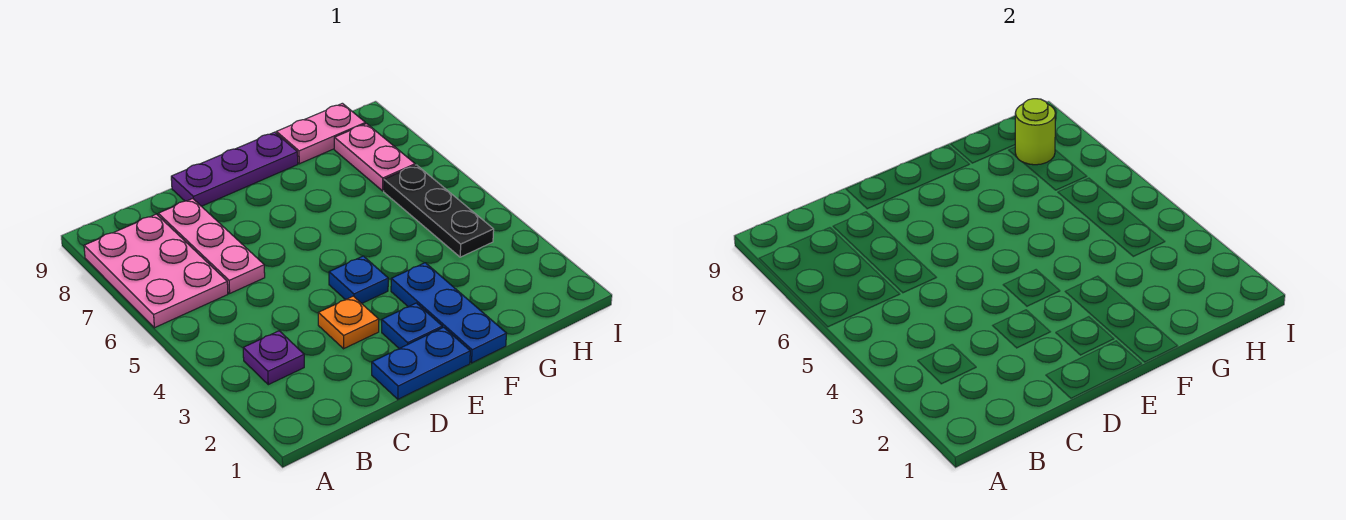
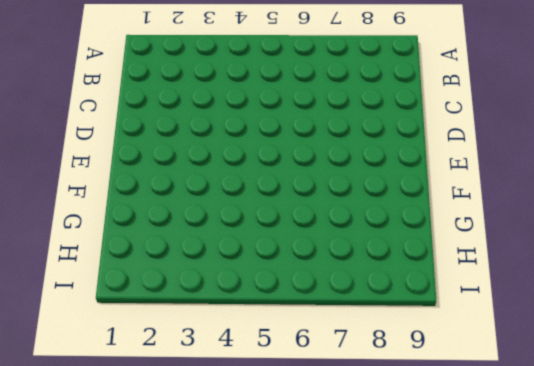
none -> pink 2x3 plate [84,214,228,328]
none -> purple 1x1 plate [243,331,304,385]
none -> pink 1x3 plate [158,199,265,293]

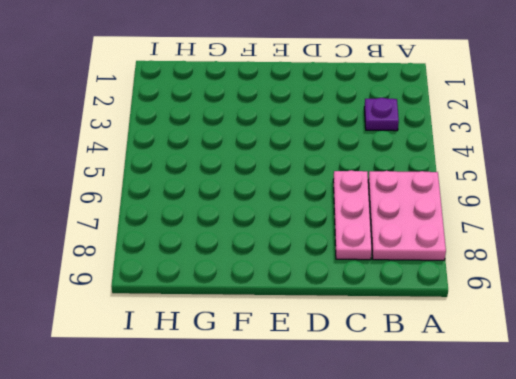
none -> blue 1x2 plate [372,327,470,399]
none -> orange 1x1 plate [318,296,379,349]
none -> purple 1x3 plate [171,132,298,206]

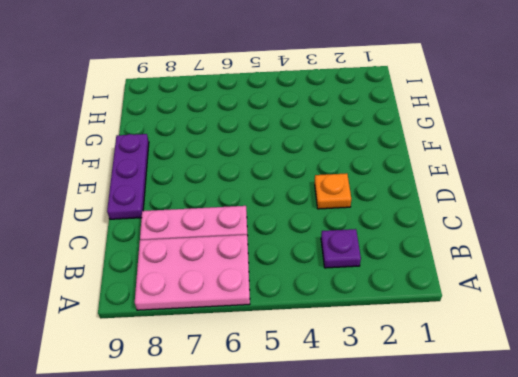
none -> blue 1x2 plate [372,327,470,399]
none -> blue 1x1 plate [382,303,442,349]
none -> blue 1x1 plate [329,256,388,303]

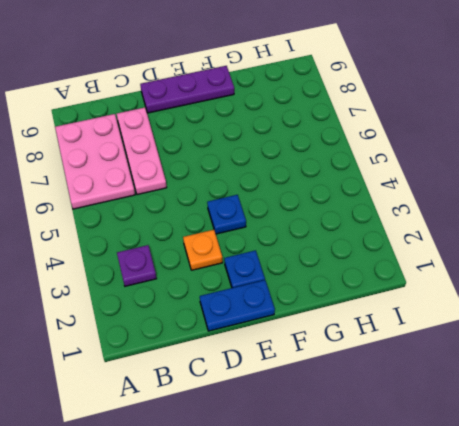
none -> blue 1x3 plate [391,263,507,363]
none -> pink 1x2 plate [276,103,365,164]
none -> black 1x3 plate [384,165,494,257]

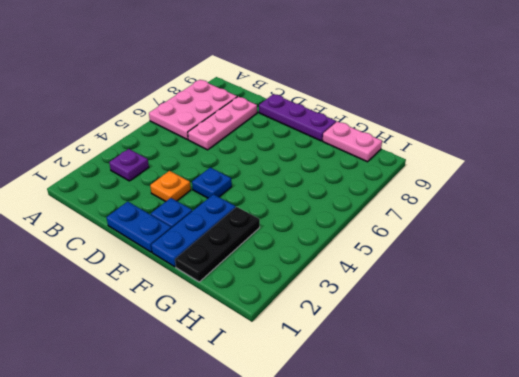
black 1x3 plate [175,207,260,282] -> black 1x3 plate moved to [384,165,494,257]
none -> pink 1x2 plate [334,124,415,191]
none -> lime 1x1 round brick [1015,99,1055,165]

